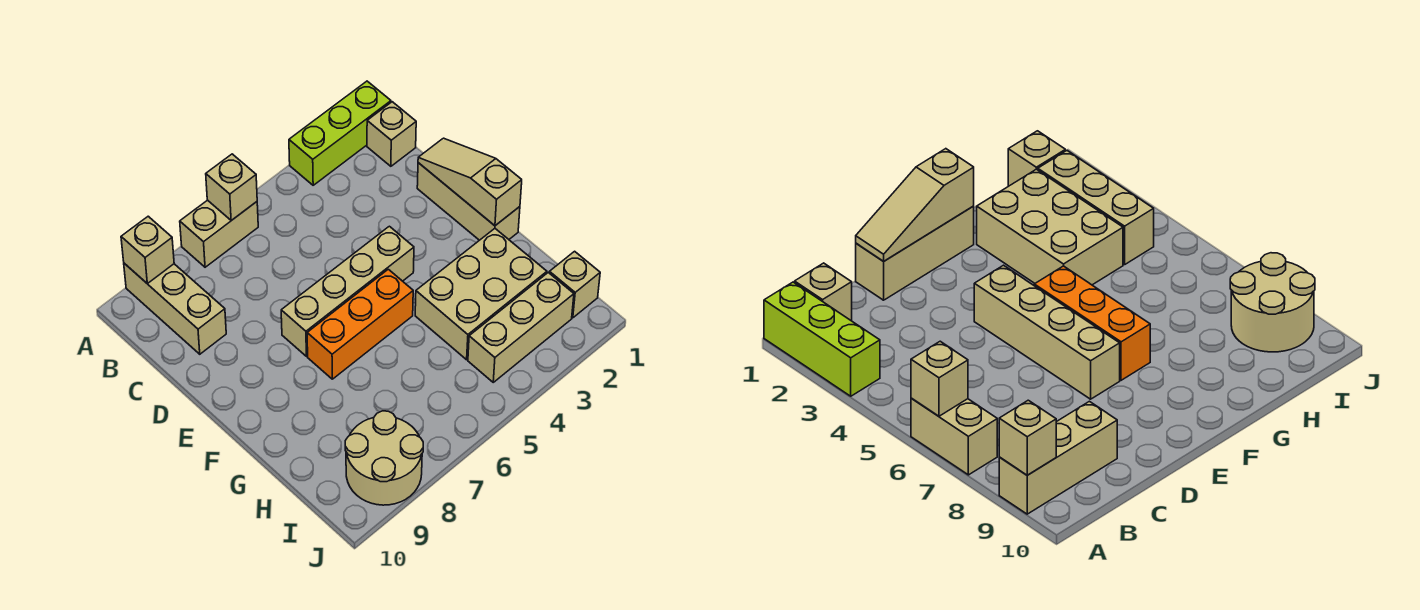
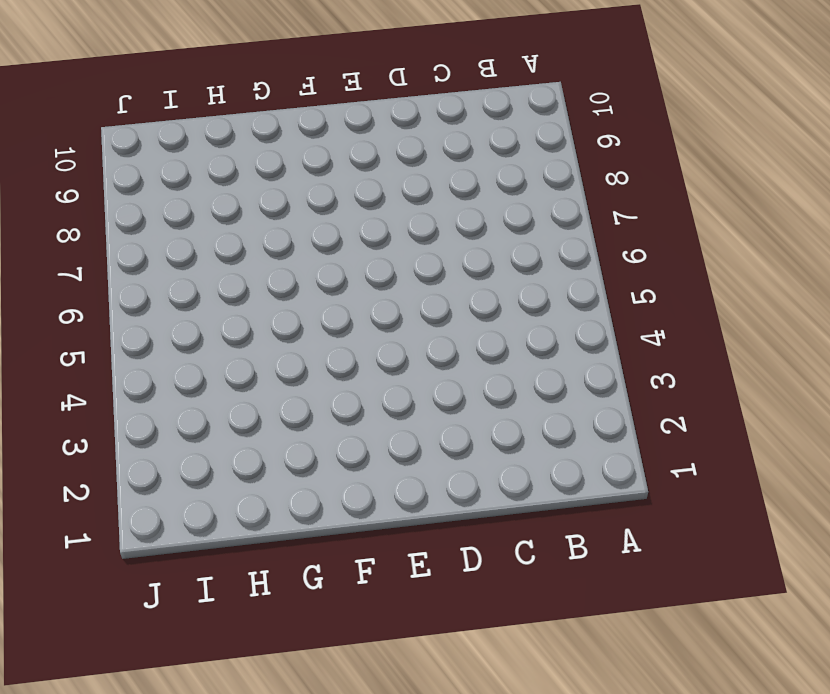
none -> lime 1x3 brick [289,81,391,185]
none -> tan 1x2 brick [180,200,258,267]
none -> tan 1x3 brick [124,263,226,354]

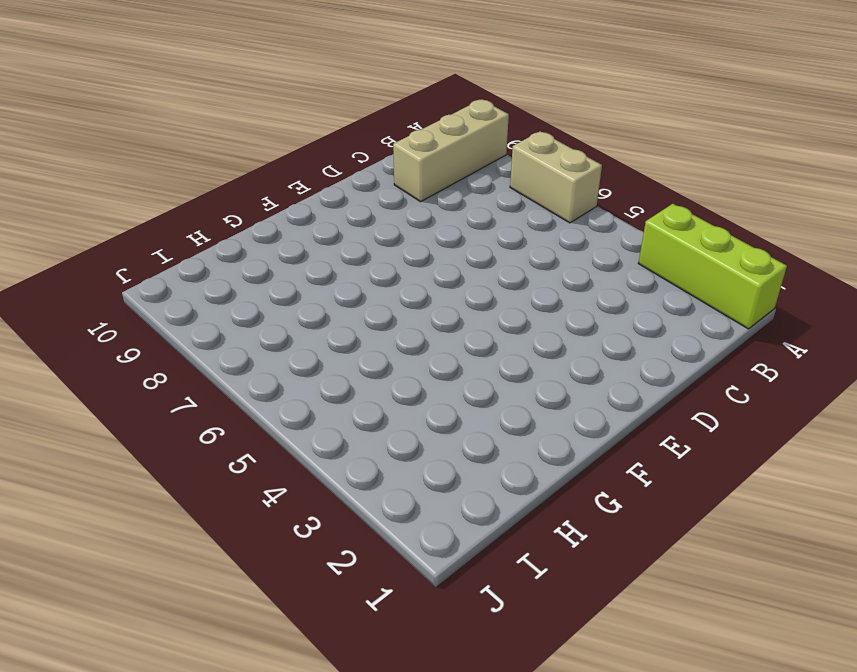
none -> tan 1x1 brick [367,102,416,166]
none -> tan 1x3 brick [417,163,520,240]
none -> tan 1x4 brick [281,226,414,356]

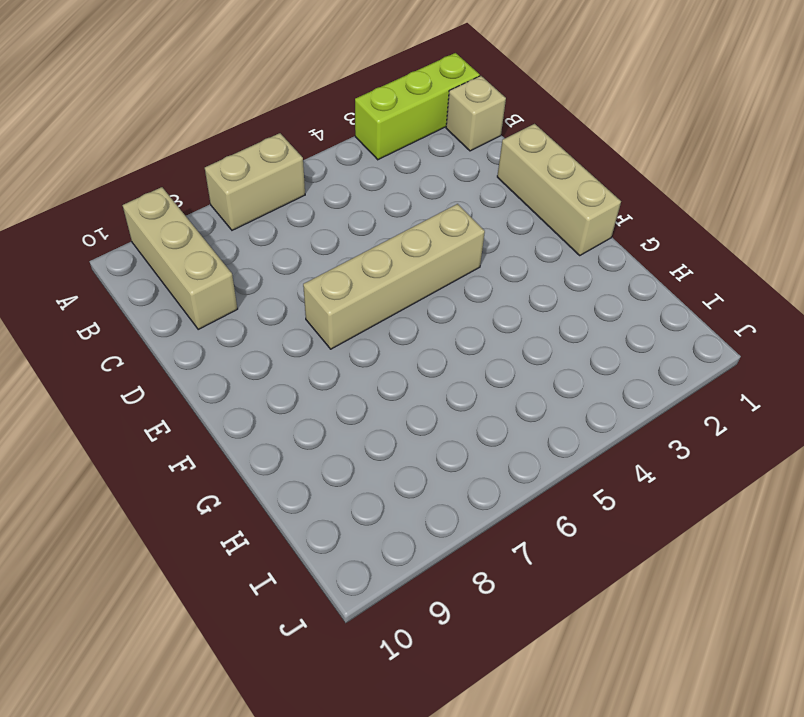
none -> orange 1x3 brick [307,269,413,379]
none -> tan 2x3 brick [415,229,547,360]
none -> tan 1x1 brick [549,251,600,318]

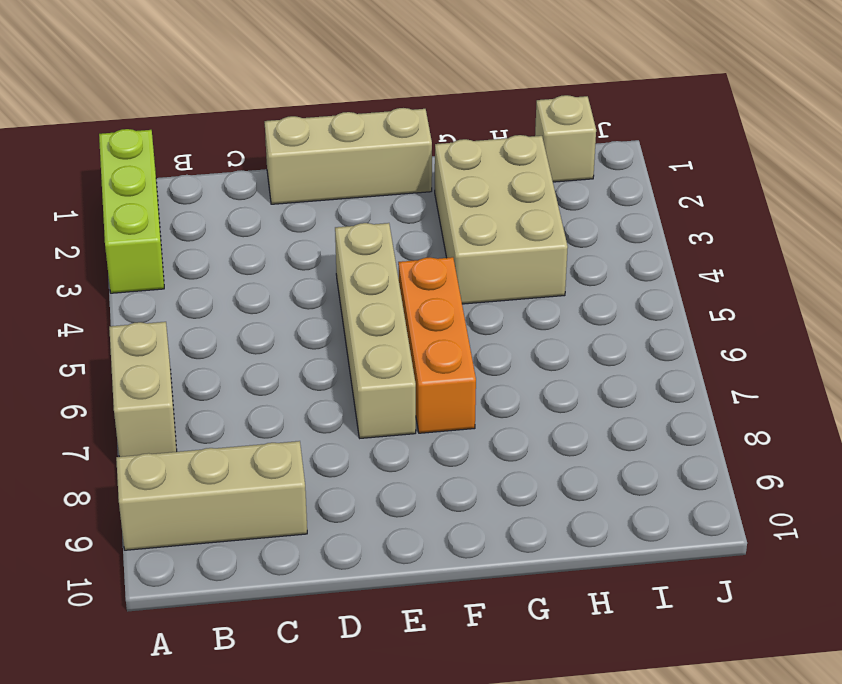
none -> tan 1x1 brick [367,102,416,166]
none -> tan 1x3 brick [468,273,574,382]
none -> tan 2x2 round brick [345,411,423,505]

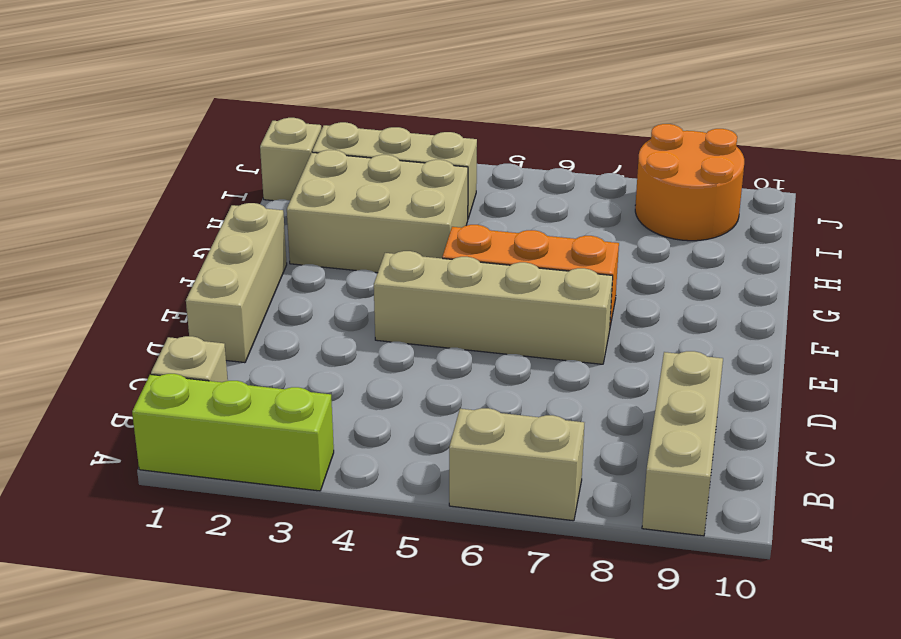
orange 2x2 round brick [635,124,744,241] -> tan 2x2 round brick [345,411,423,505]
none -> tan 1x1 brick [206,154,257,220]
none -> tan 1x1 brick [121,216,174,284]
none -> tan 1x3 slope [418,138,522,226]

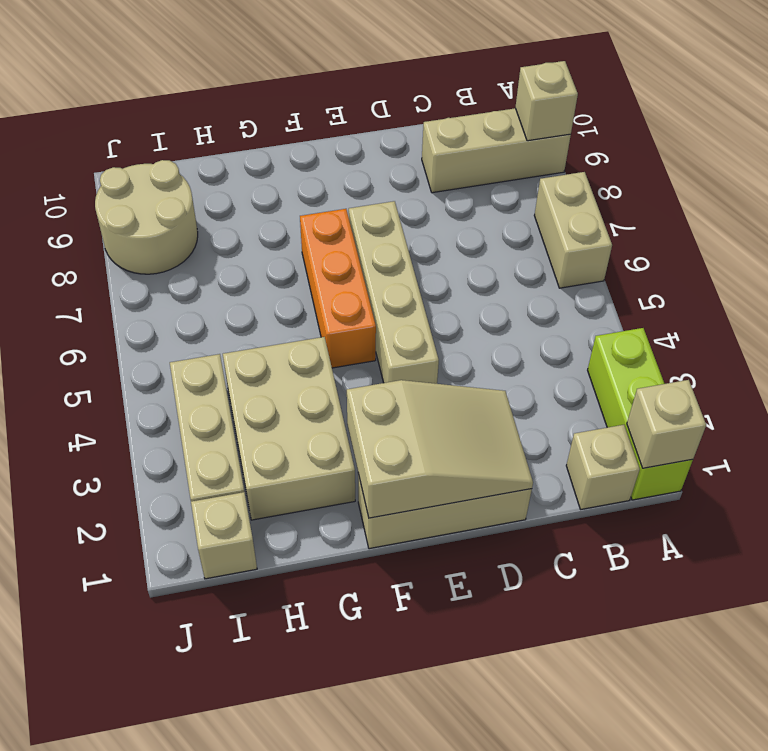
tan 1x1 brick [627,380,706,468] -> tan 1x1 brick moved to [206,154,257,220]
tan 2x3 slope [347,380,533,518] -> tan 1x3 slope [418,138,522,226]

